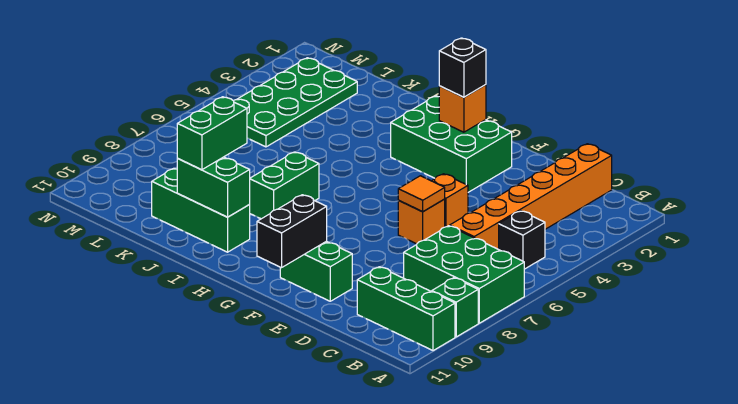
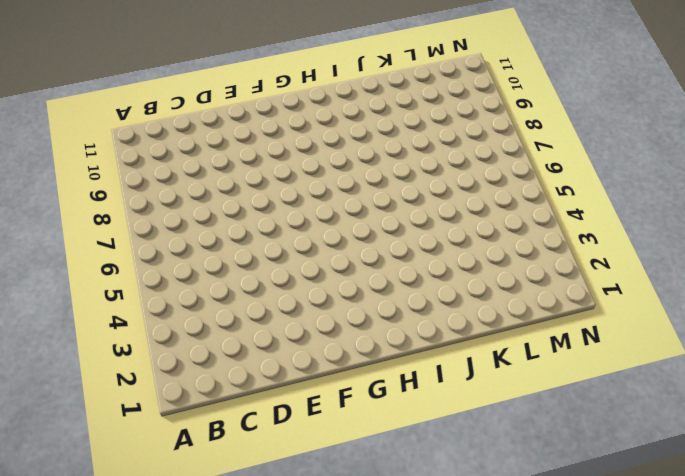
none -> green 2x3 brick [404,226,524,323]
none -> green 1x1 brick [432,278,478,337]
none -> green 1x3 brick [357,267,455,351]

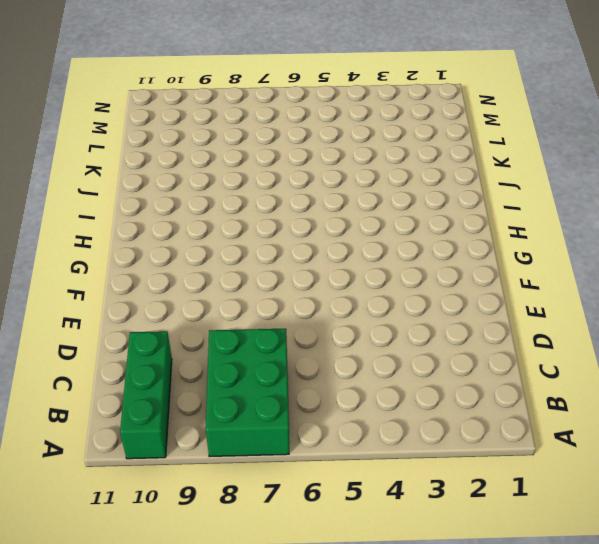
none -> green 1x1 brick [432,278,478,337]
none -> black 1x1 brick [499,211,545,269]
none -> orange 1x6 brick [450,144,612,249]

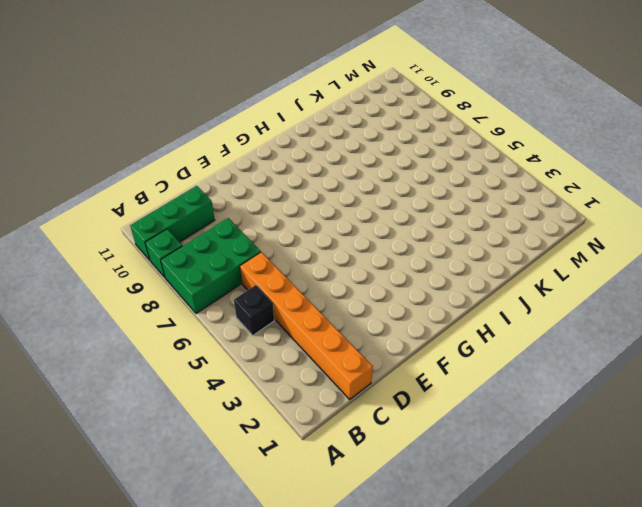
none -> orange 1x1 brick [432,174,468,227]
none -> orange 1x1 brick [398,199,445,244]
none -> green 1x2 brick [280,241,352,301]

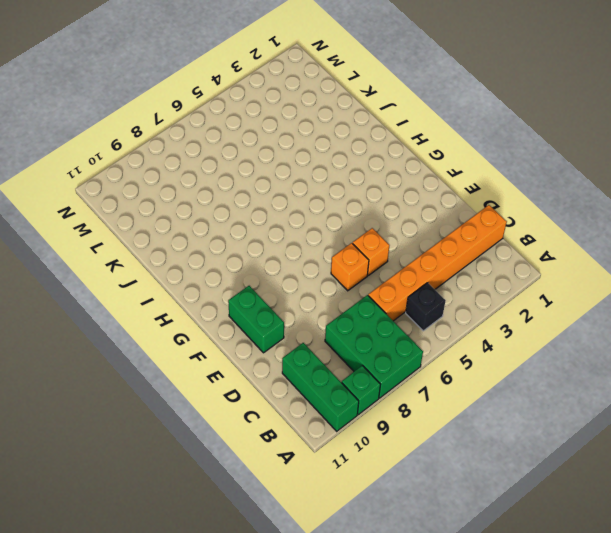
none -> green 2x3 brick [391,96,512,192]
none -> green 1x2 brick [249,152,319,219]
none -> green 1x3 brick [152,168,250,252]

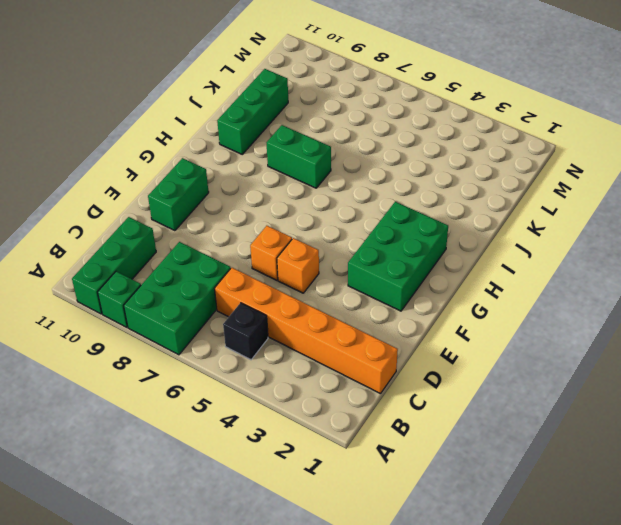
none -> green 2x4 plate [233,58,357,147]
none -> orange 1x1 tile [398,176,445,212]
none -> black 1x2 brick [257,195,327,268]

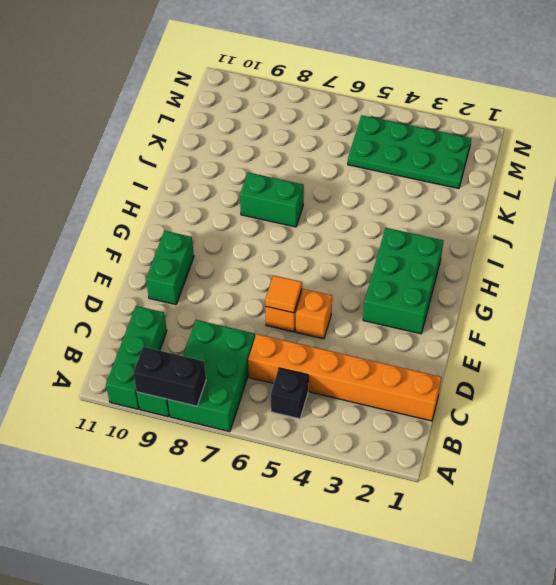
black 1x2 brick [133,347,206,406] -> black 1x2 brick moved to [257,195,327,268]
none -> green 1x3 brick [152,168,250,252]
none -> orange 1x1 brick [439,85,486,132]
none -> green 1x2 brick [177,157,250,217]

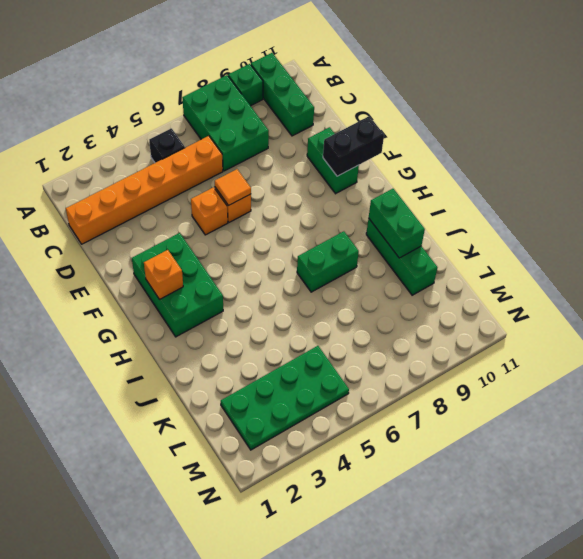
none -> black 1x1 brick [439,38,486,97]
none -> green 1x2 brick [177,97,247,170]

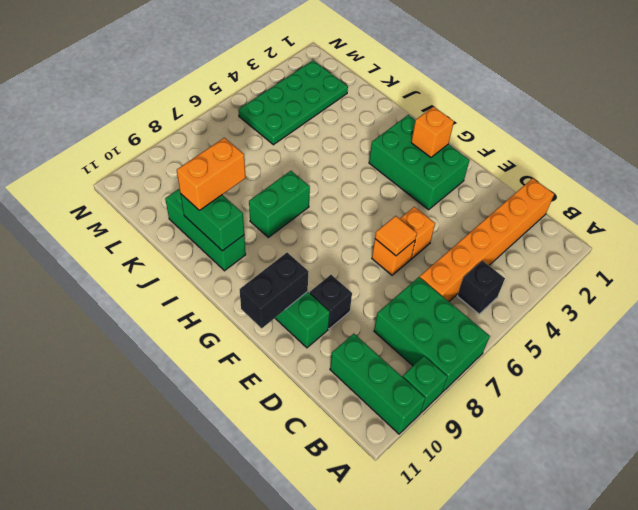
black 1x1 brick [310,275,352,329] -> black 1x1 brick moved to [439,38,486,97]
orange 1x2 brick [177,138,246,210] -> green 1x2 brick [177,97,247,170]

